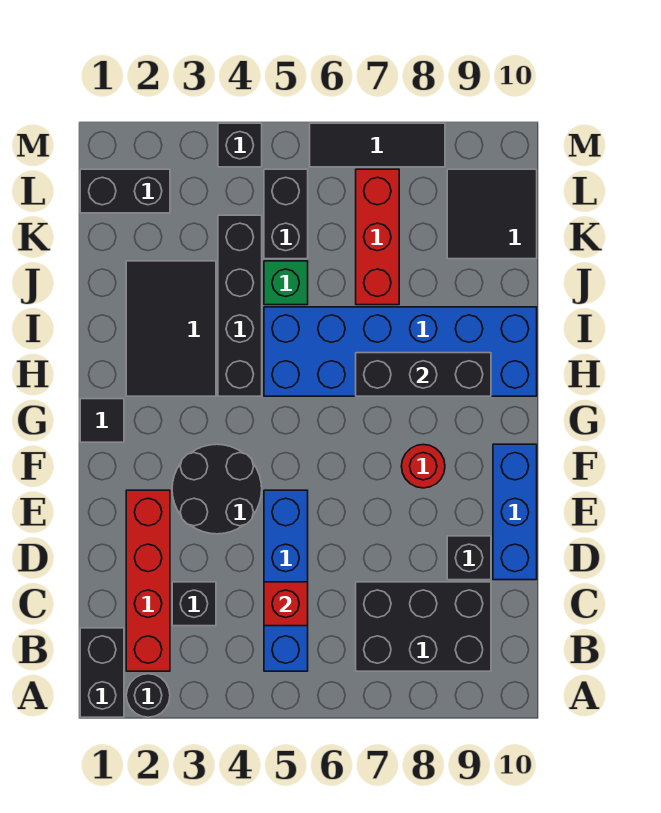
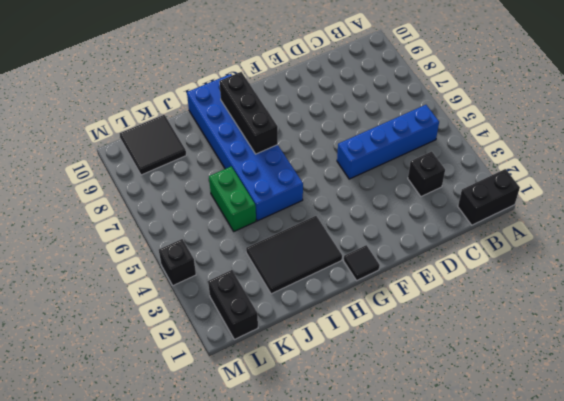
green 1x2 brick [209,166,256,231] -> green 1x1 brick [264,261,308,305]
none -> black 1x1 round brick [126,674,170,717]
none -> red 1x4 brick [126,490,170,671]
none -> black 2x3 brick [356,582,491,671]

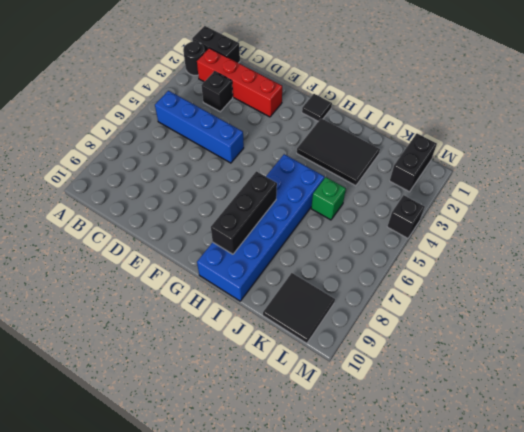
none -> black 2x3 brick [356,582,491,671]
none -> black 1x1 brick [447,536,491,580]
none -> blue 1x3 brick [493,444,537,580]

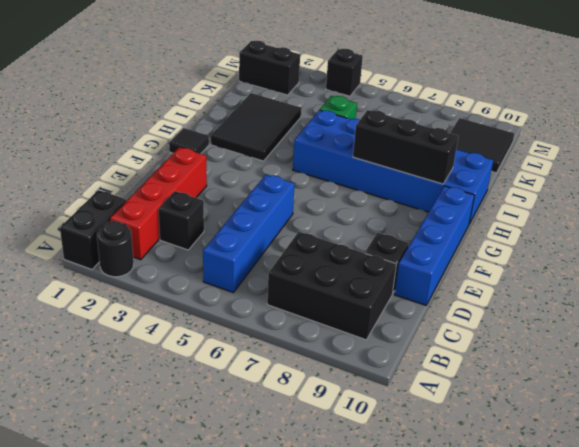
blue 1x4 brick [394,186,475,305] -> blue 1x3 brick [493,444,537,580]
none -> black 2x2 round brick [172,444,262,534]
none -> red 1x1 round brick [401,444,445,488]
none -> black 1x4 brick [218,215,262,396]

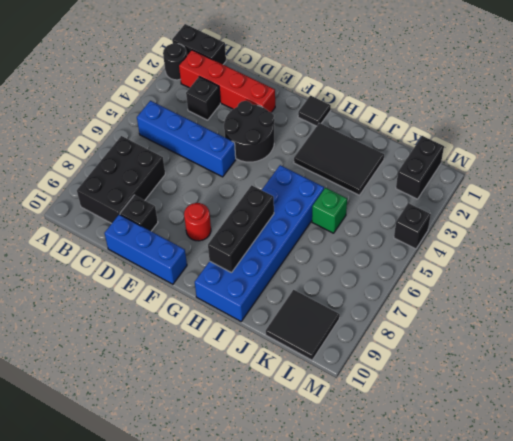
none -> black 1x4 brick [218,215,262,396]
none -> red 1x3 brick [356,169,399,305]
none -> black 1x2 brick [264,169,308,259]

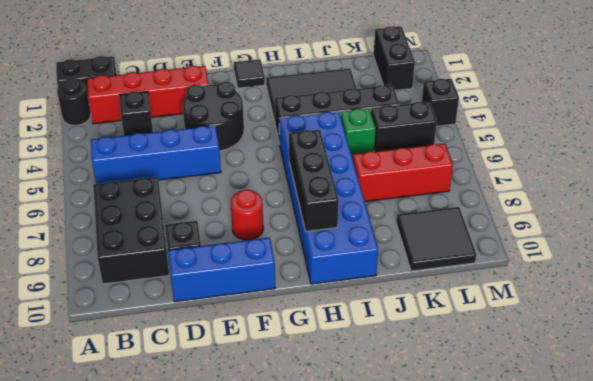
none -> black 1x3 tile [310,123,445,167]
none -> red 1x1 brick [264,582,308,626]

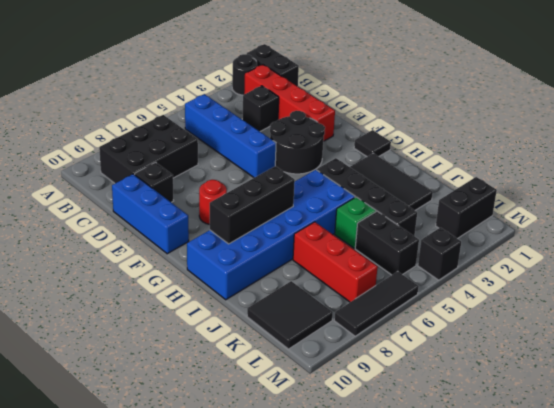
none -> red 1x1 brick [264,582,308,626]

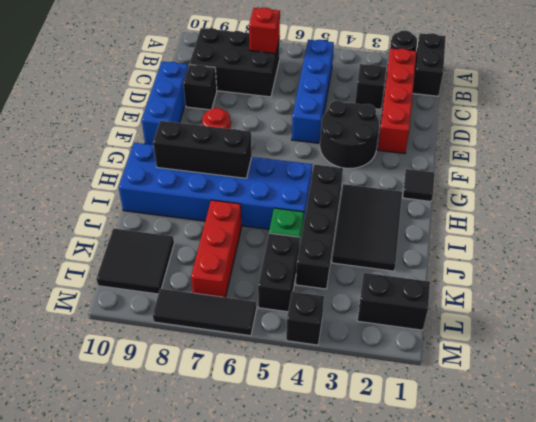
red 1x1 brick [249,8,280,54] -> red 1x1 brick moved to [264,582,308,626]

